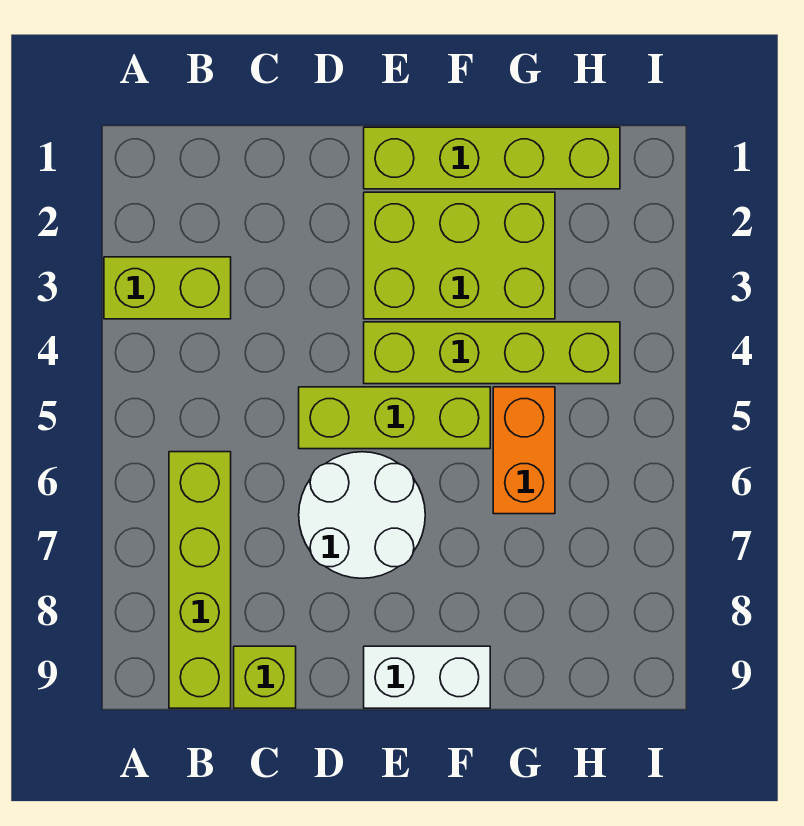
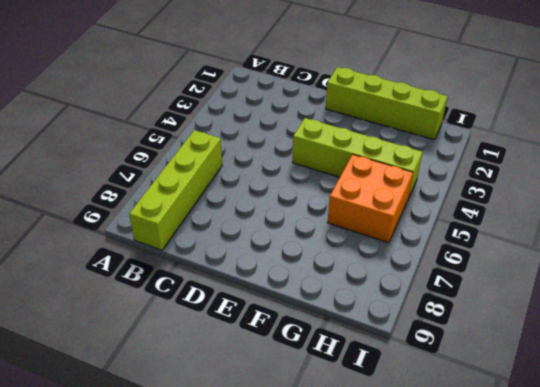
orange 2x2 brick [328,154,413,243] -> orange 1x2 brick [493,387,555,514]
none -> lime 1x2 brick [104,257,231,319]
none -> lime 1x1 brick [234,646,296,708]

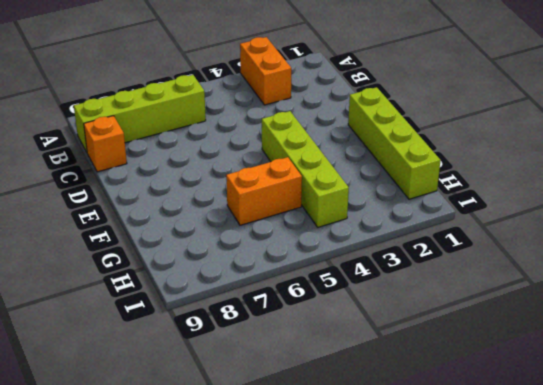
orange 1x2 brick [240,37,291,105] -> lime 1x2 brick [104,257,231,319]
orange 1x1 brick [84,116,127,172] -> lime 1x1 brick [234,646,296,708]
none -> lime 1x3 brick [299,387,490,449]
none -> white 2x2 round brick [299,452,425,578]

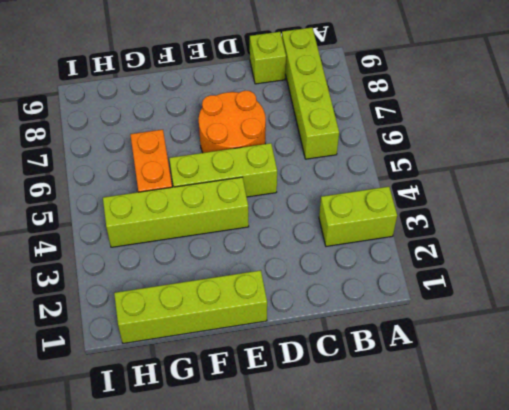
orange 2x2 round brick [199,91,266,153] -> white 2x2 round brick [299,452,425,578]
none -> lime 2x3 brick [364,192,555,319]
none -> white 1x2 brick [364,646,490,708]

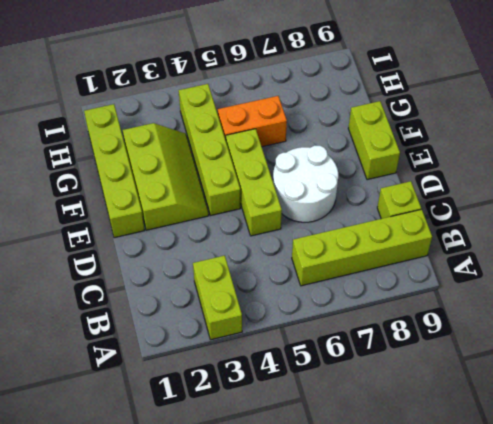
lime 2x3 slope [123,123,209,230] -> lime 2x3 brick [364,192,555,319]
lime 1x2 brick [348,101,400,180] -> white 1x2 brick [364,646,490,708]

